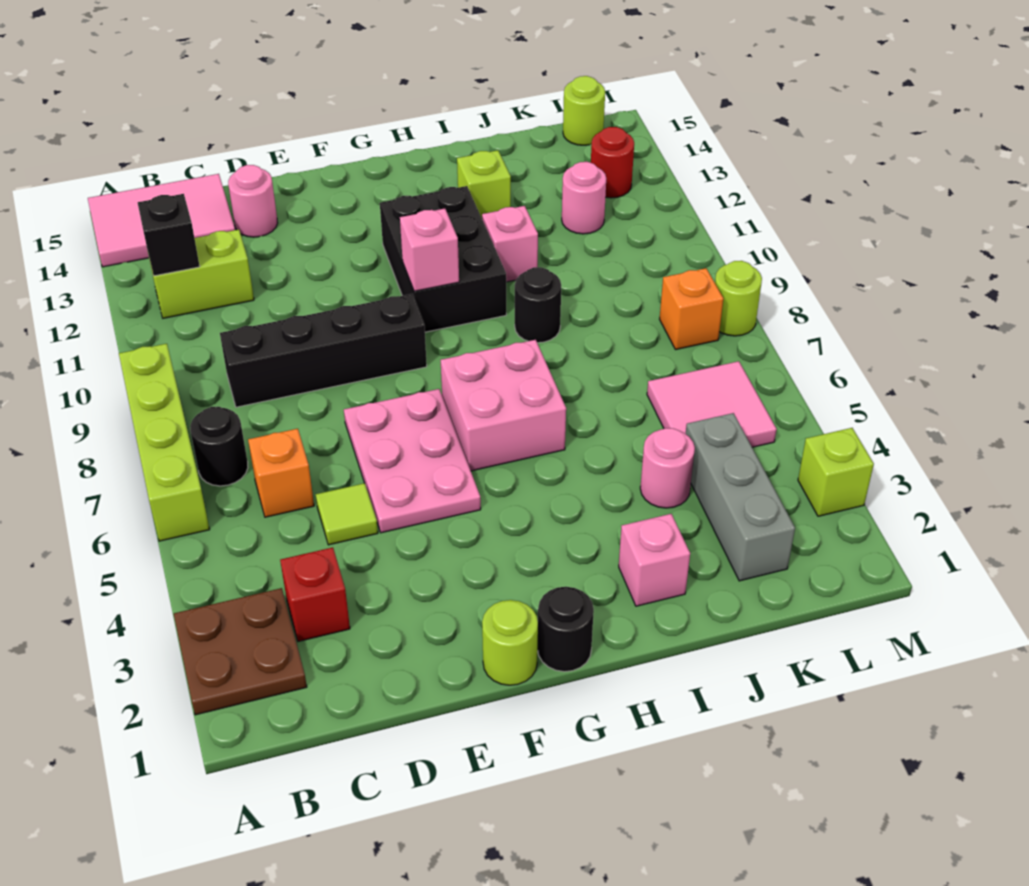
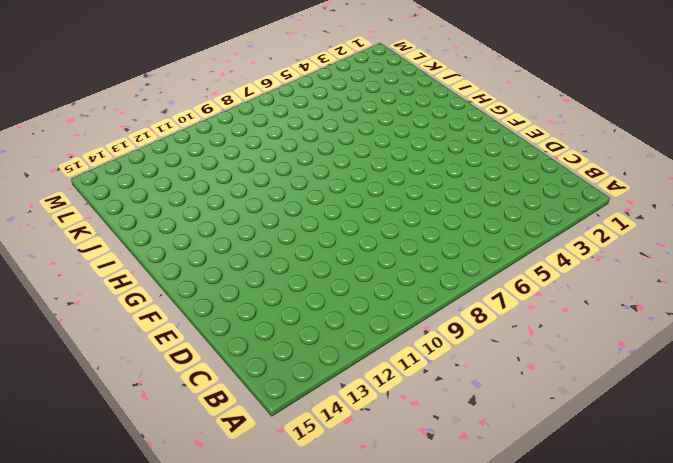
none -> brown 2x2 plate [174,588,307,715]
none -> lime 1x4 brick [119,344,210,541]
none -> pink 2x3 tile [88,174,235,267]
none -> black 1x1 round brick [190,407,248,486]

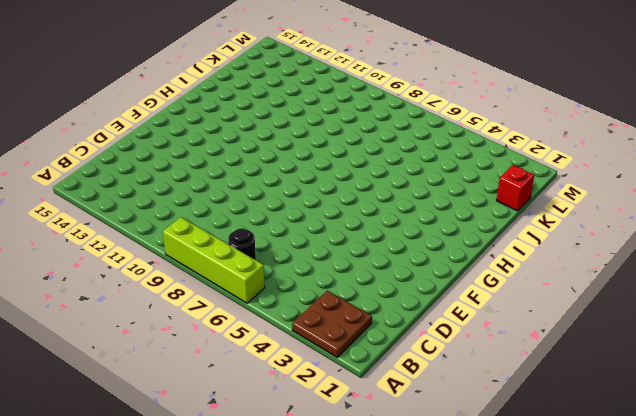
red 1x1 brick [497,165,534,211] -> red 1x1 brick moved to [280,547,350,642]
none -> pink 2x3 tile [88,174,235,267]
none -> lime 1x2 brick [149,230,254,318]
none -> orange 1x1 brick [248,429,314,517]
none -> black 1x4 brick [220,294,427,407]

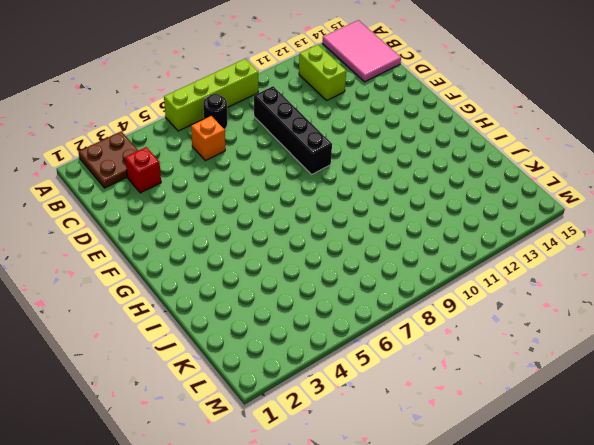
none -> lime 1x1 tile [316,483,378,545]
none -> pink 1x1 round brick [228,165,278,237]
none -> pink 2x3 plate [344,389,481,533]
none -> lime 1x1 round brick [482,600,538,685]

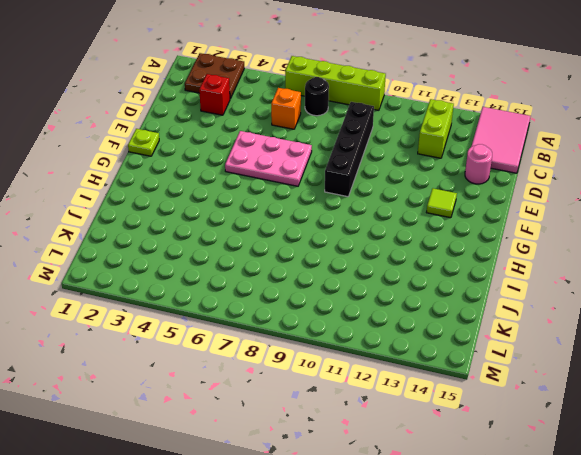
lime 1x1 plate [128,129,159,156] -> lime 1x1 round brick [482,600,538,685]
lime 1x1 tile [426,188,457,218] -> lime 1x1 tile moved to [316,483,378,545]
none -> black 1x1 round brick [538,587,594,672]
none -> pink 2x2 brick [441,340,566,471]
none -> black 2x3 brick [380,186,506,332]
none -> pink 1x1 brick [619,514,690,606]

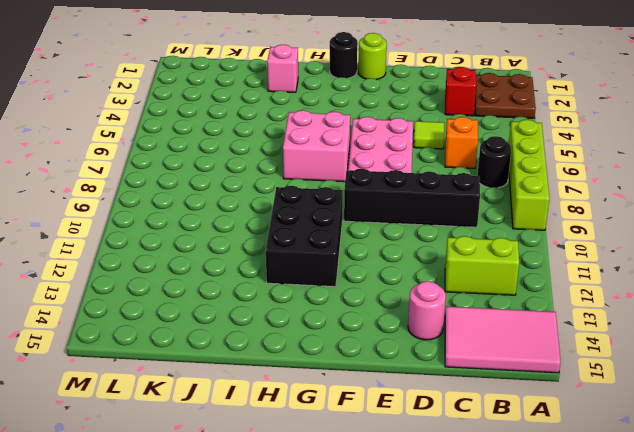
none -> black 1x1 round brick [515,267,561,343]
none -> pink 1x1 brick [482,206,538,282]
none -> lime 1x1 brick [457,150,511,218]
none -> pink 1x1 round brick [640,428,695,508]

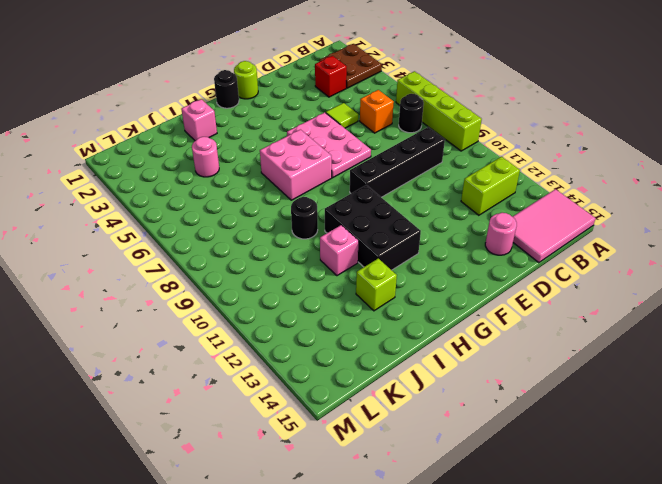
none -> grey 1x3 brick [686,413,795,581]
none -> pink 2x2 tile [647,361,777,447]
none -> pink 1x1 round brick [562,162,606,234]
none -> orange 1x1 brick [660,268,723,350]

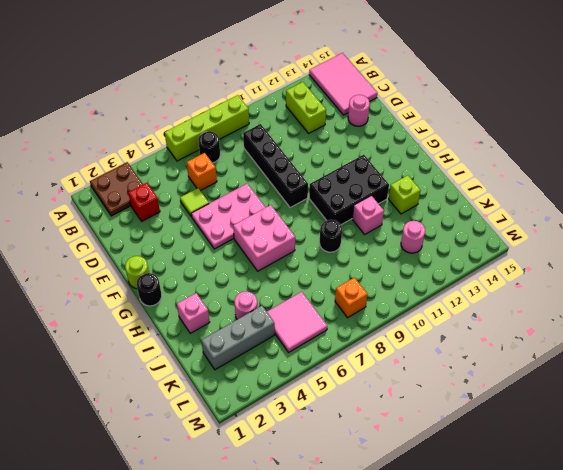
none -> red 1x1 round brick [591,127,634,198]
none -> lime 1x1 round brick [563,76,605,145]
none -> lime 1x1 brick [798,428,874,516]
none -> lime 1x1 round brick [715,261,762,336]

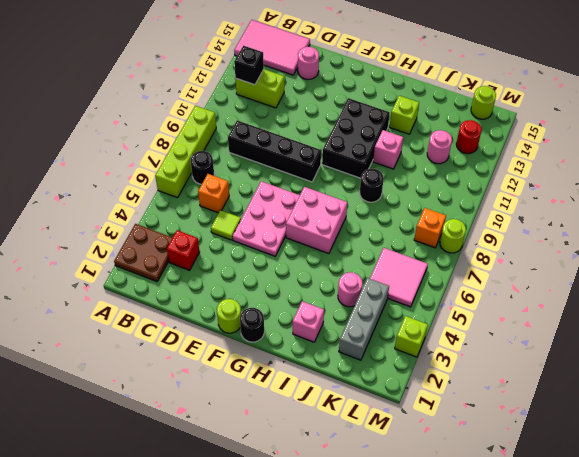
none -> pink 1x1 brick [400,209,459,291]

